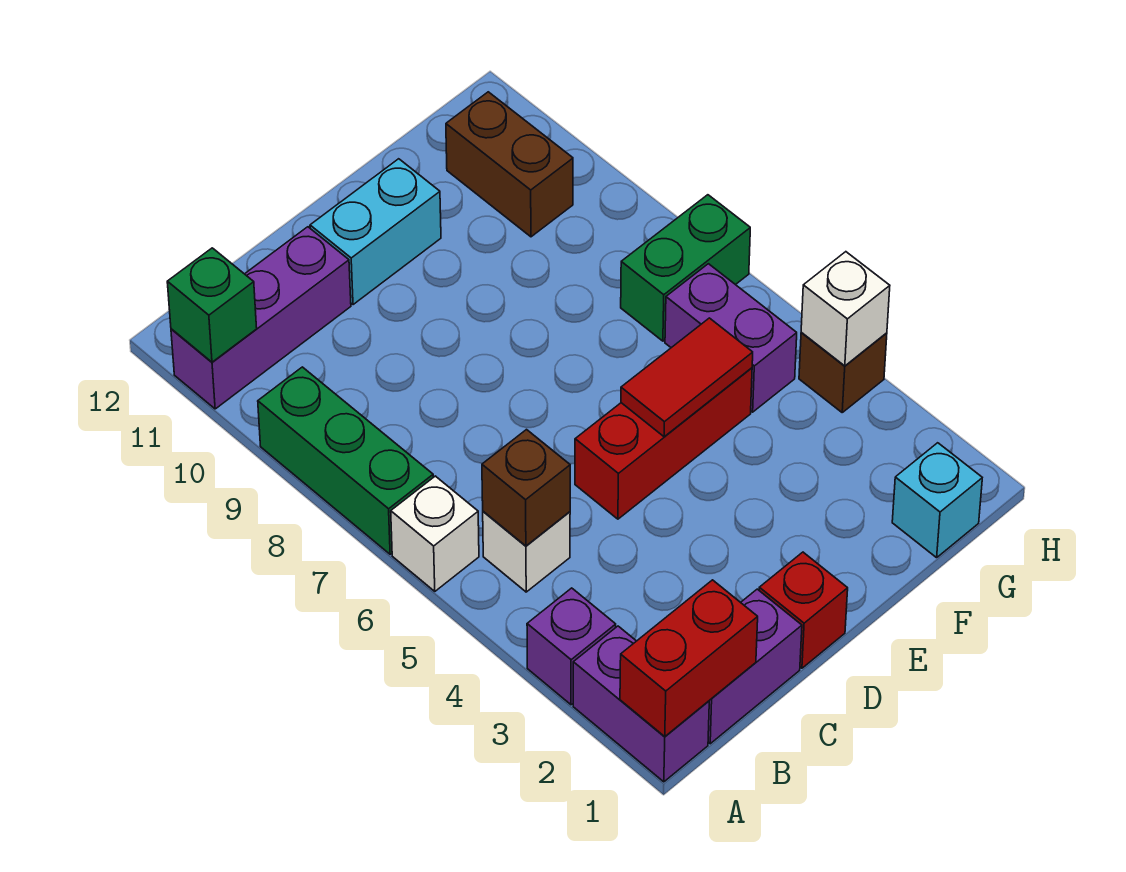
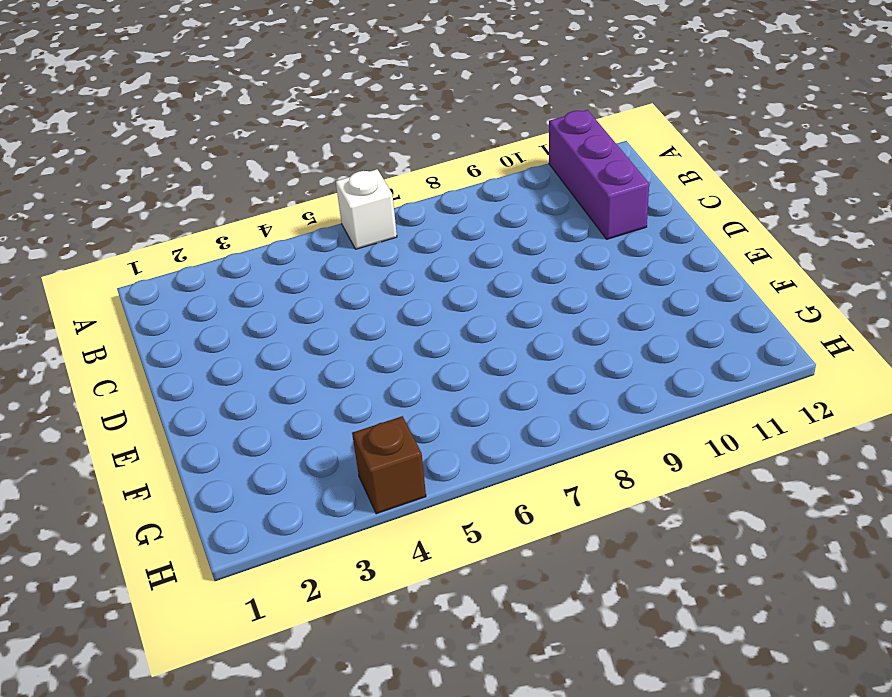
none -> purple 1x2 brick [573,626,709,782]
none -> purple 1x1 brick [527,588,616,705]
none -> green 1x3 brick [258,367,433,554]

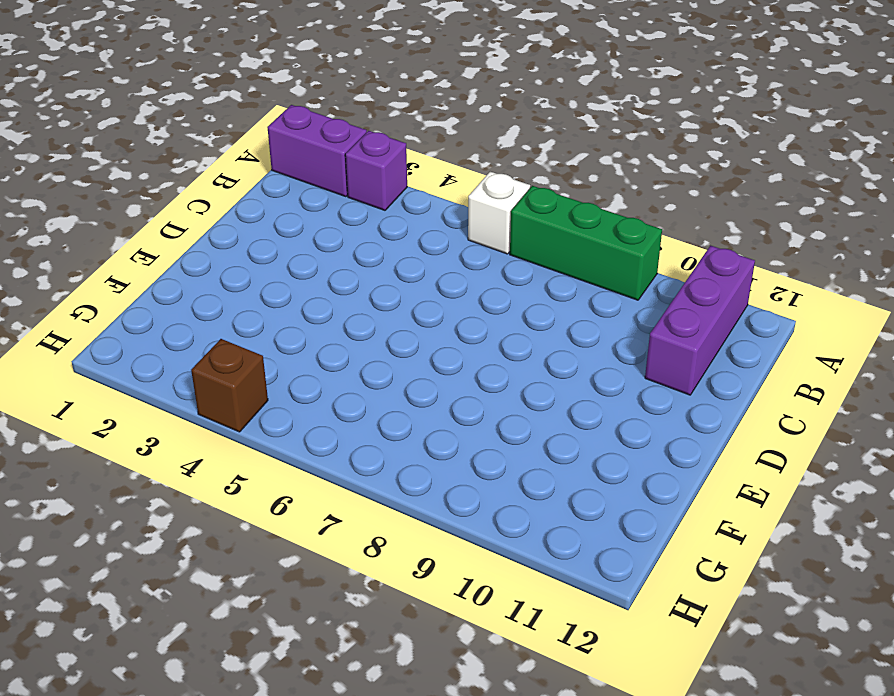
none -> purple 1x2 brick [708,589,802,744]
none -> white 1x1 brick [483,511,570,592]
none -> red 1x1 brick [759,552,848,668]

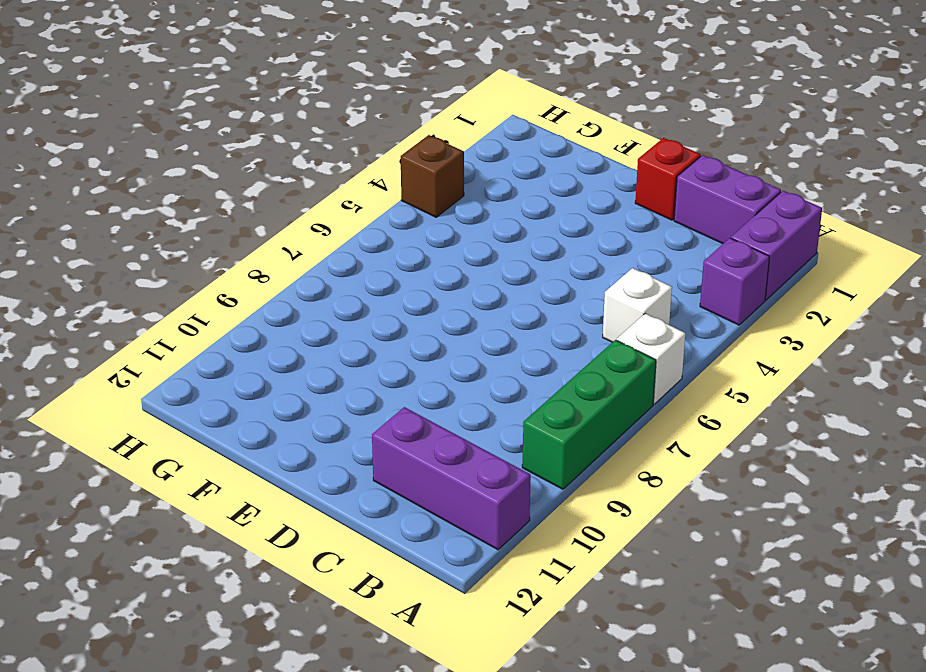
none -> red 1x3 brick [575,368,752,519]
none -> cyan 1x2 brick [310,159,441,305]
none -> cyan 1x1 brick [892,443,982,558]

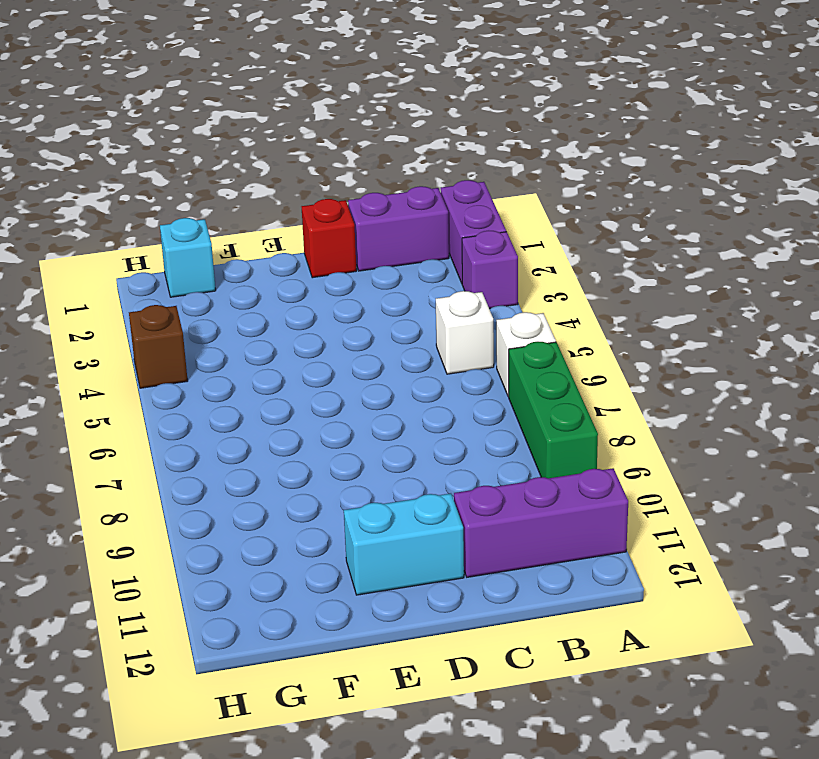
none -> red 1x3 brick [575,368,752,519]
none -> purple 1x2 brick [665,264,797,412]
none -> green 1x2 brick [621,195,750,341]

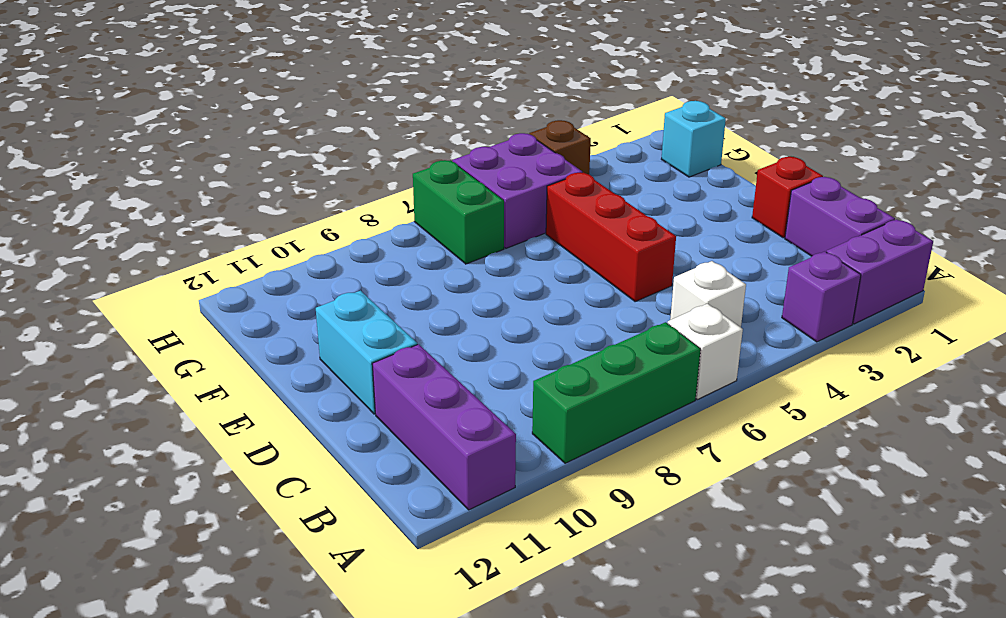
purple 2x2 brick [453,133,582,248] -> purple 1x2 brick [665,264,797,412]
none -> brown 1x2 brick [446,92,573,237]
none -> red 1x2 brick [620,580,758,737]
none -> green 1x1 brick [167,248,257,362]

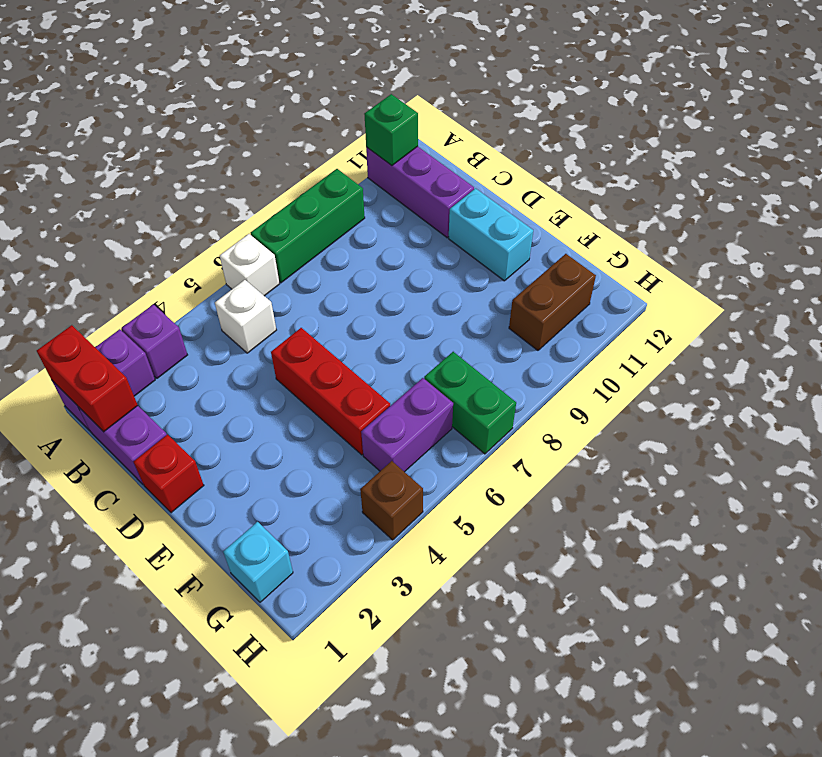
none -> brown 1x1 brick [482,430,570,546]
none -> red 1x2 tile [621,318,753,437]
none -> white 1x1 brick [801,252,890,366]

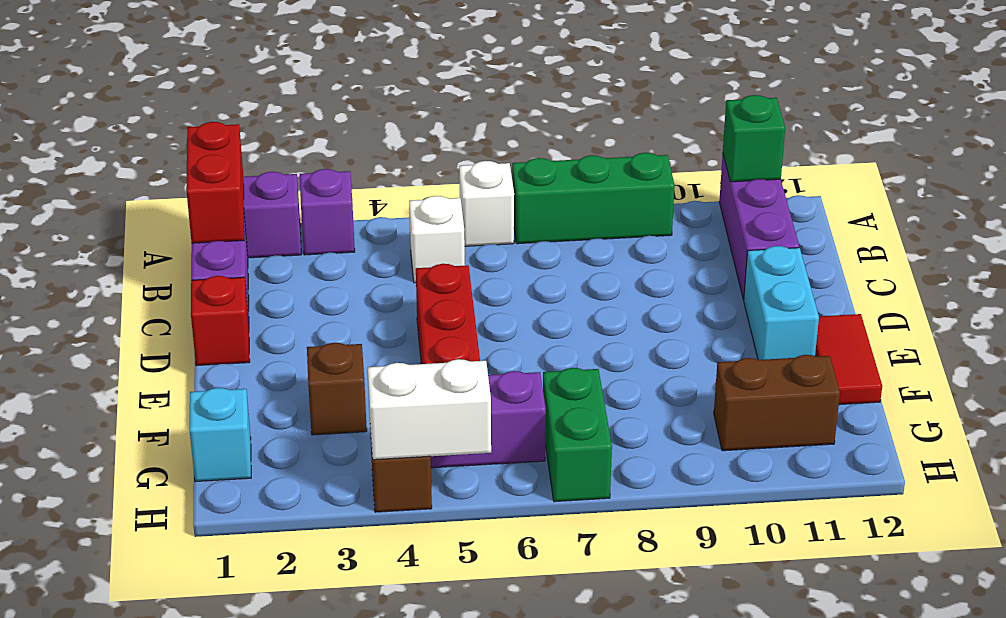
red 1x2 tile [815,314,882,405] -> red 1x2 tile moved to [621,318,753,437]
brown 1x1 brick [307,343,367,435] -> brown 1x1 brick moved to [482,430,570,546]
white 1x2 brick [368,359,491,460] -> white 1x1 brick [801,252,890,366]

